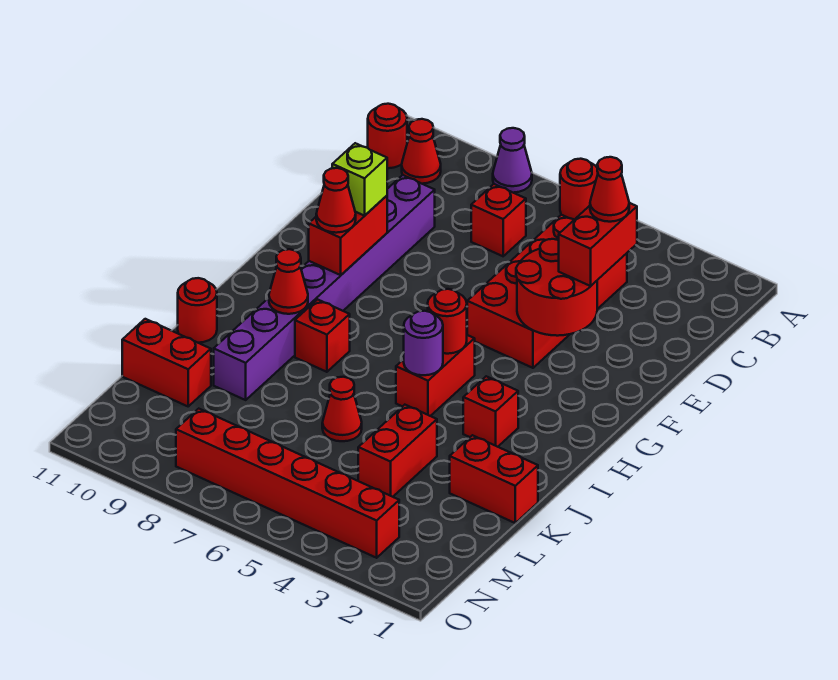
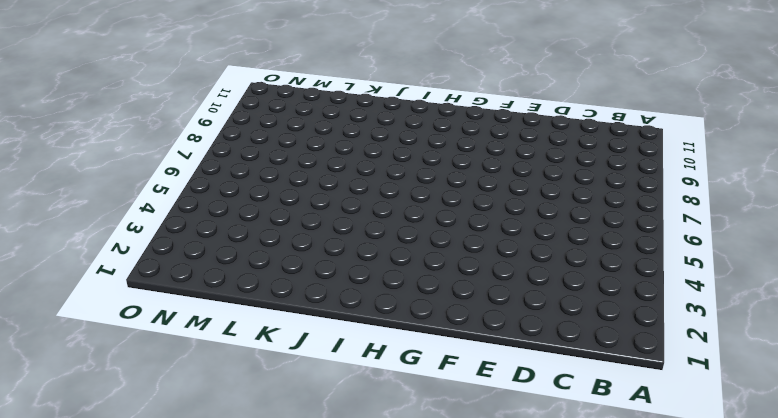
none -> red 1x1 round brick [560,159,598,220]
none -> purple 1x1 cone [493,128,532,193]
none -> red 1x1 cone [402,119,441,184]

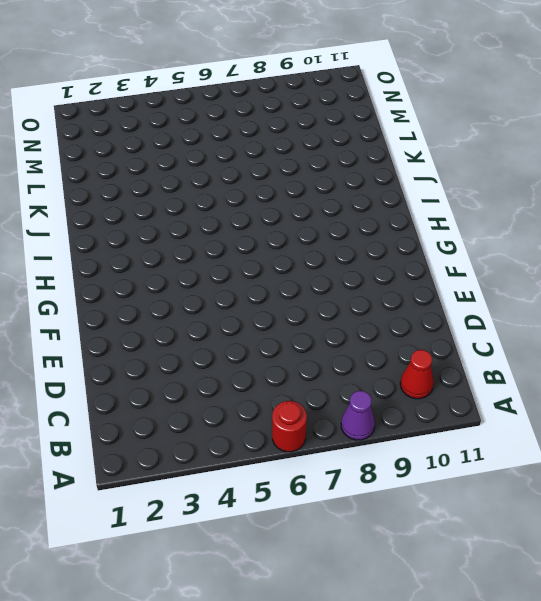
none -> red 1x1 round brick [368,104,407,168]
none -> red 2x4 brick [467,215,627,368]
none -> red 1x1 brick [471,184,526,256]

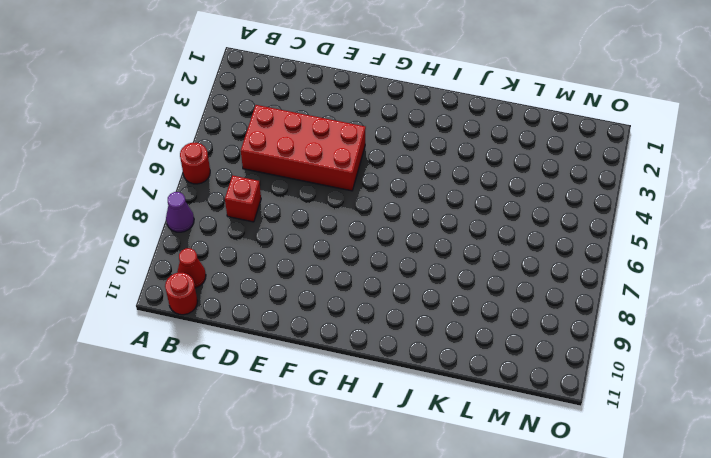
none -> purple 1x8 brick [214,175,435,400]
none -> red 1x2 brick [396,335,475,416]
none -> red 1x1 brick [463,376,518,447]

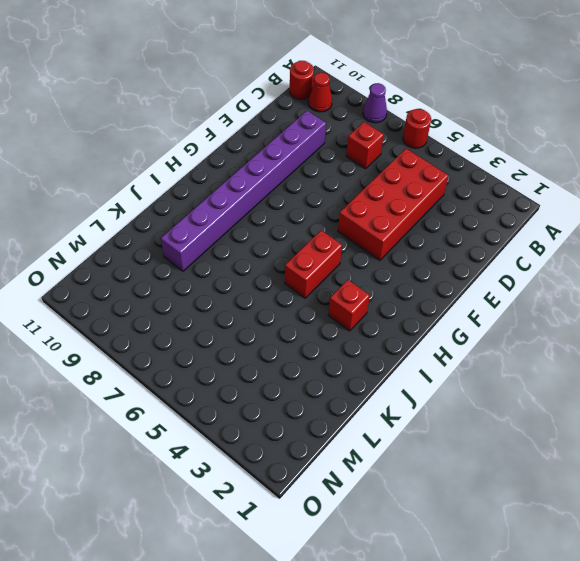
none -> red 1x1 brick [295,299,350,372]
none -> red 1x1 round brick [178,278,217,343]
none -> red 1x2 brick [450,435,538,523]

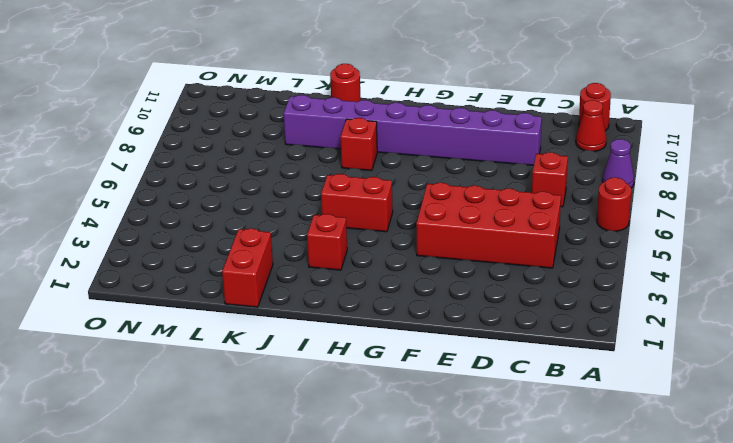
none -> red 1x2 brick [358,405,437,497]
none -> red 1x1 cone [322,377,362,441]
none -> red 1x2 brick [122,319,211,406]

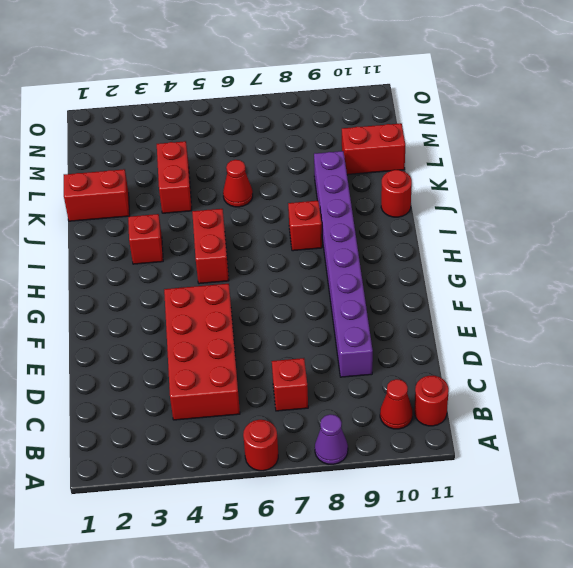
none -> red 1x6 brick [176,409,399,558]
none -> red 2x2 round brick [516,239,597,336]
none -> red 1x2 brick [309,196,387,275]

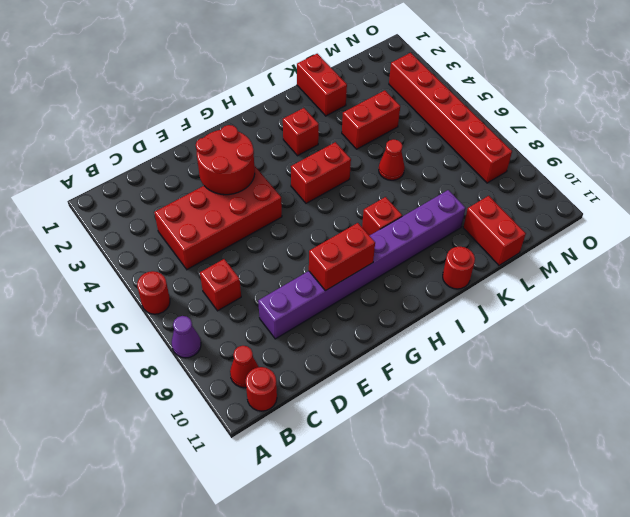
none -> red 1x1 round brick [428,289,467,354]
none -> purple 1x1 round brick [404,311,443,375]
none -> red 1x1 cone [269,249,308,314]

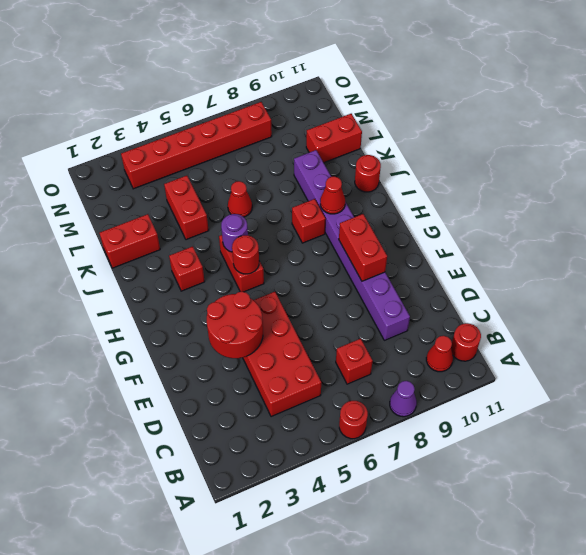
none -> red 1x2 brick [559,203,637,286]
none -> lime 1x1 brick [332,143,387,216]
none -> red 1x1 cone [316,168,356,233]

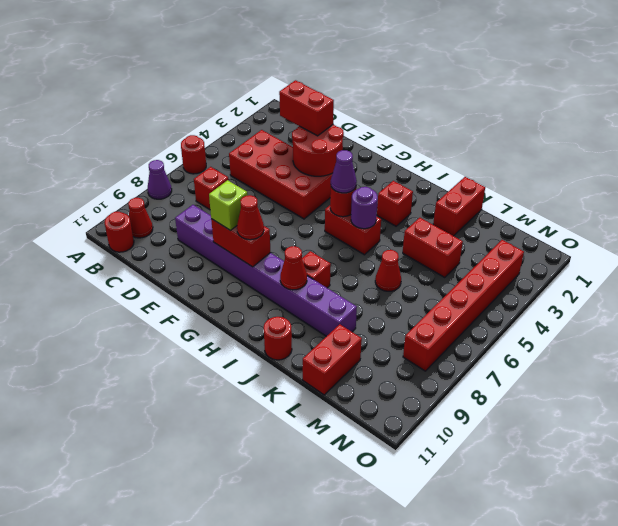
purple 1x1 cone [331,150,357,193] -> none
none -> red 1x1 cone [590,157,629,222]

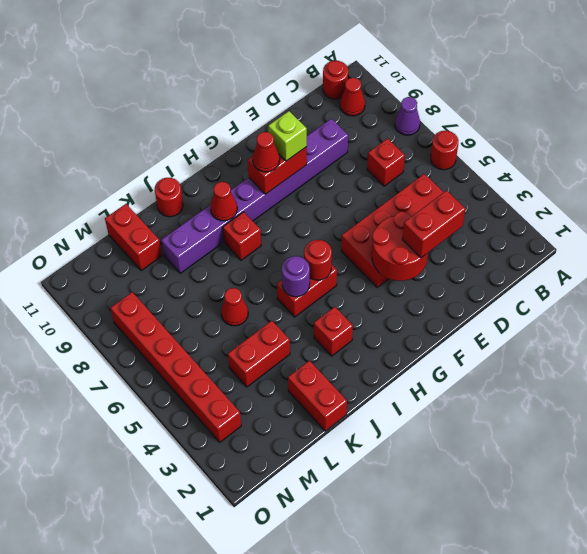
none -> red 1x1 cone [590,157,629,222]

